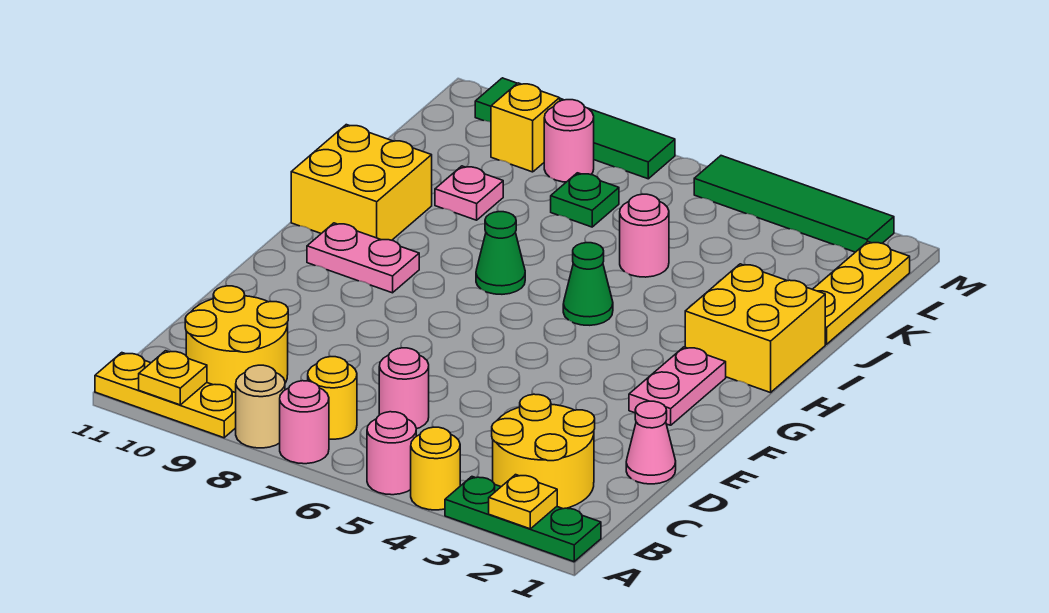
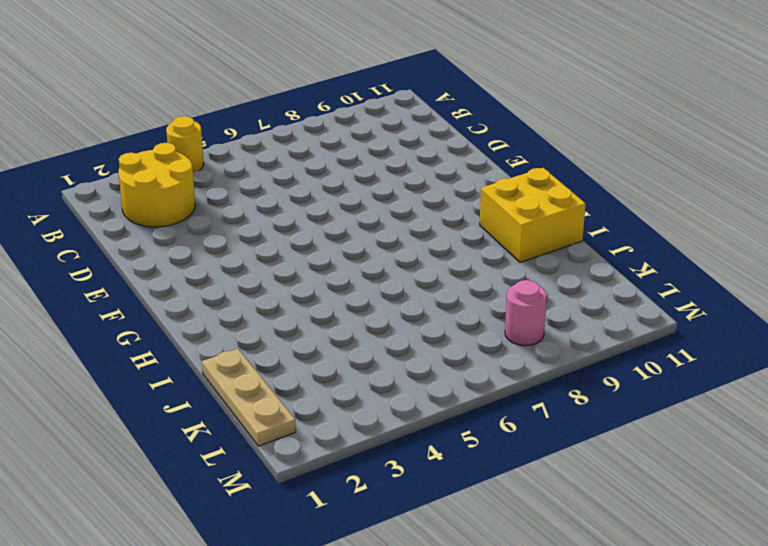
tan 1x3 plate [202,349,296,446] -> yellow 1x3 plate [813,242,910,344]
none -> green 1x3 plate [445,477,601,562]
none -> pink 1x1 round brick [367,412,416,495]
none -> pink 1x1 round brick [280,381,329,464]

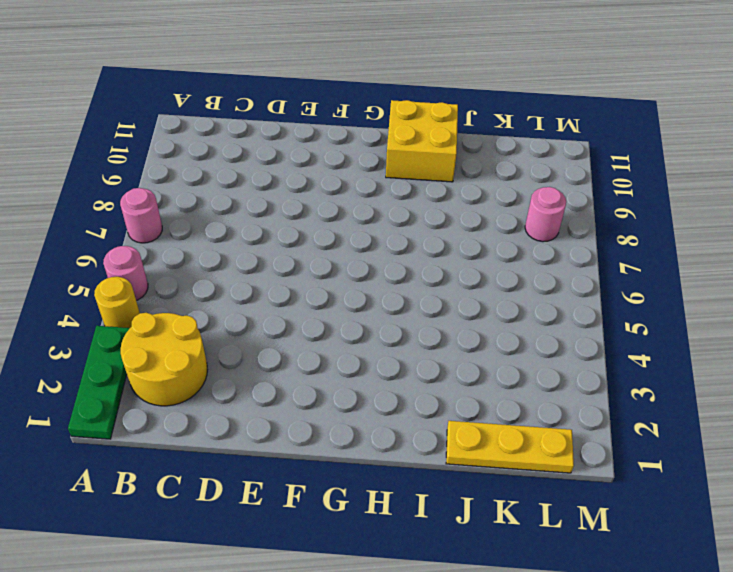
none -> tan 1x1 round brick [236,365,285,448]
none -> yellow 1x3 plate [95,353,236,438]
none -> yellow 1x1 round brick [308,357,357,439]

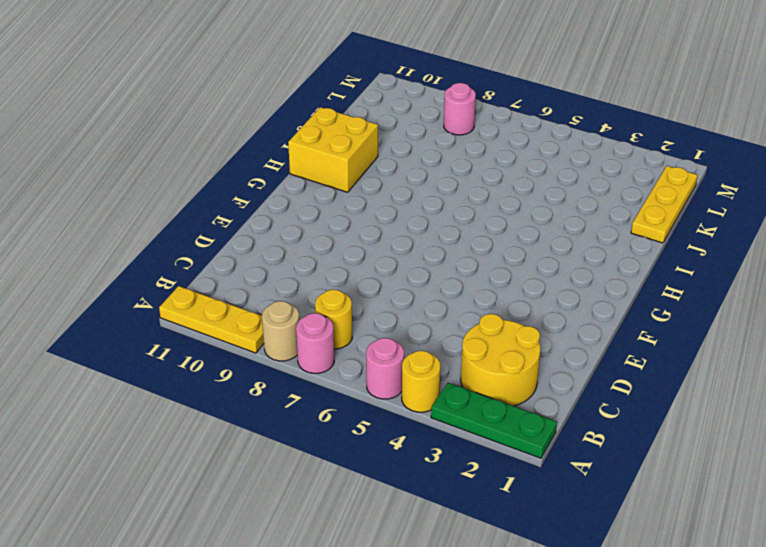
none -> yellow 2x2 round brick [185,286,288,393]
none -> pink 1x1 round brick [379,348,429,429]
none -> pink 1x1 cone [626,401,676,484]

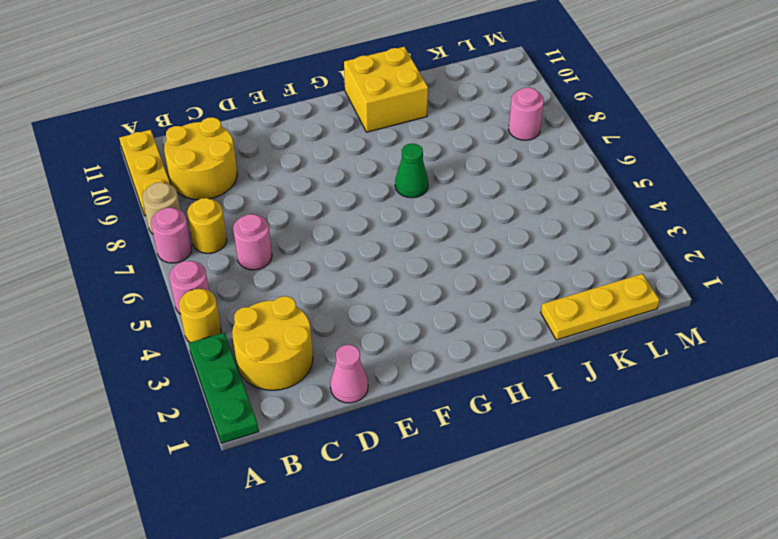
none -> pink 1x2 plate [629,347,726,425]
none -> pink 1x2 plate [307,223,419,293]
none -> yellow 2x2 brick [685,264,825,393]

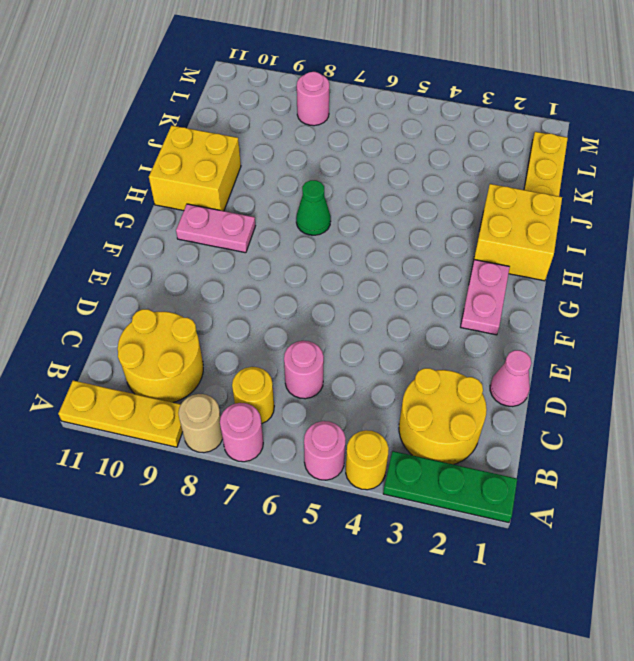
none -> green 1x1 cone [563,243,613,325]
none -> pink 1x1 round brick [620,194,669,277]
none -> pink 1x1 plate [435,166,503,220]

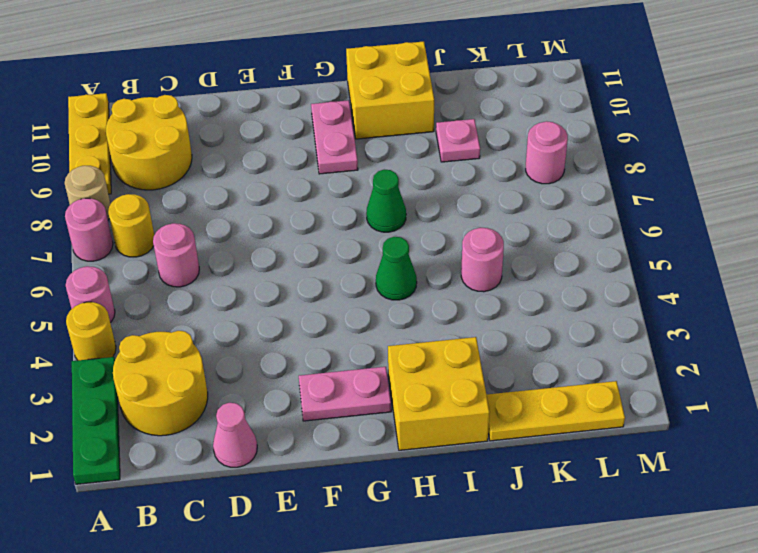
none -> green 1x1 plate [551,173,619,227]
none -> yellow 1x1 brick [491,83,560,172]
none -> green 1x4 tile [694,156,894,252]

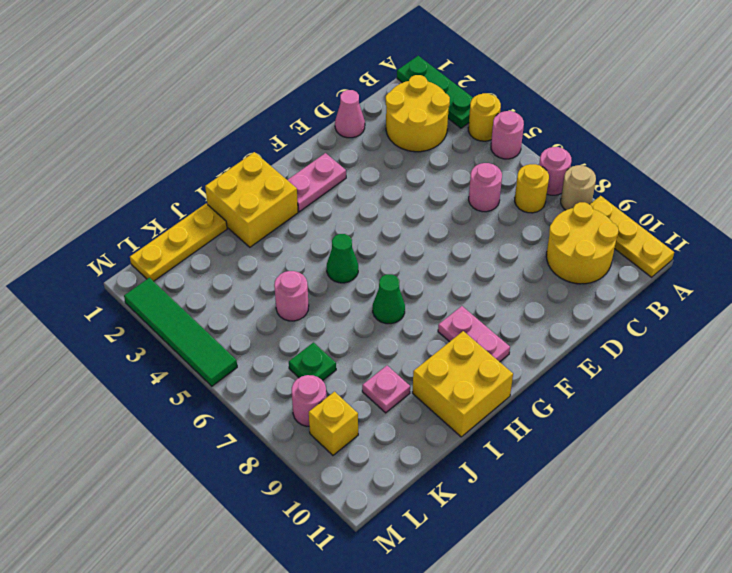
none -> green 1x4 tile [475,78,675,179]
none -> yellow 1x1 plate [489,475,557,529]
none -> yellow 1x1 plate [139,351,207,405]

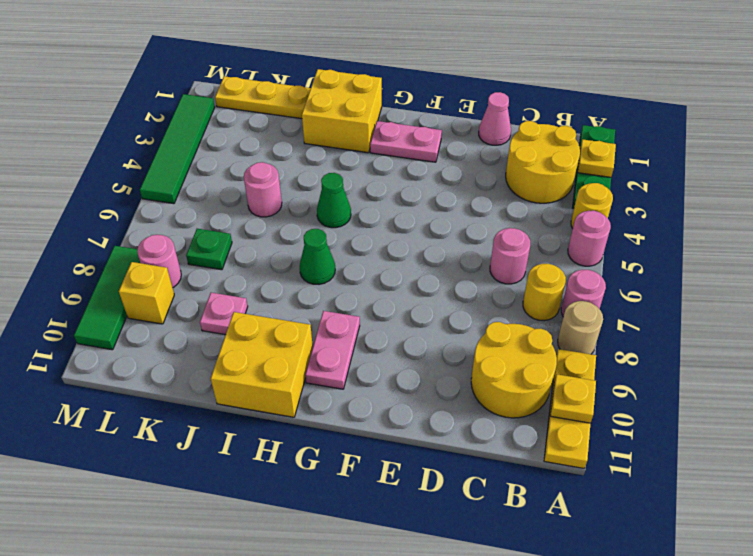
green 1x3 tile [74,246,140,350] -> green 1x4 tile [475,78,675,179]

